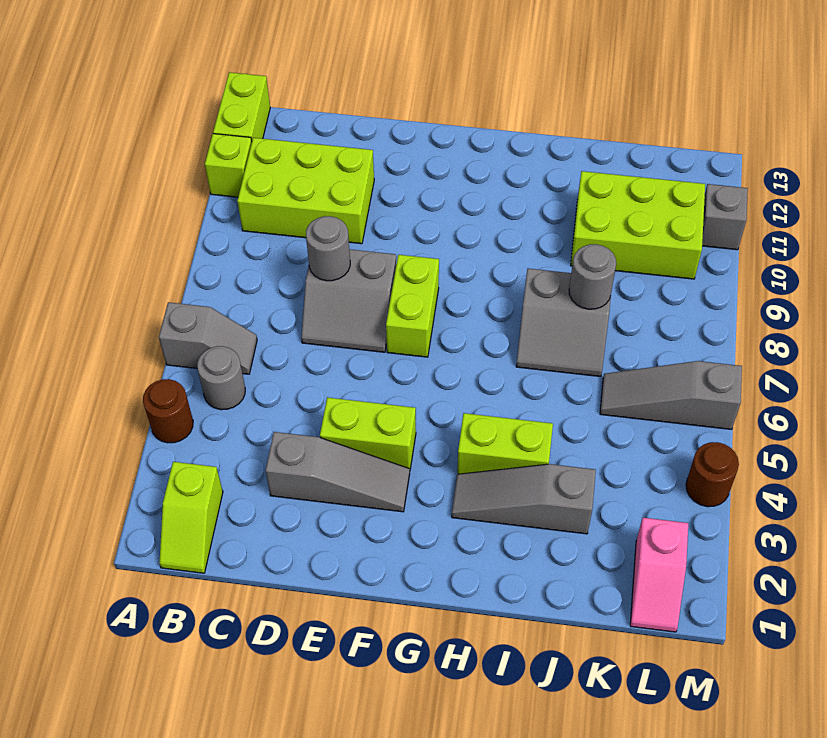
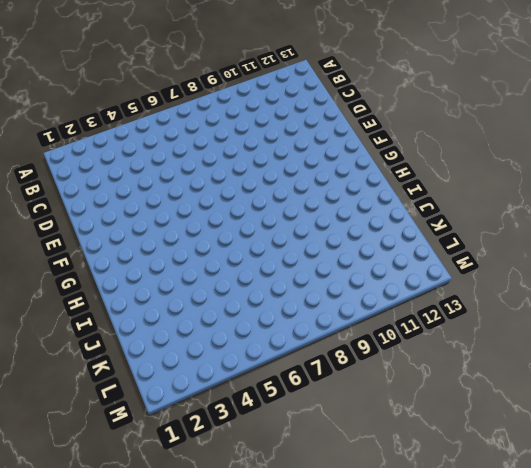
none -> brown 1x1 round brick [143,379,193,443]
none -> grey 1x2 slope [159,302,257,374]
none -> lime 1x1 brick [205,134,252,197]

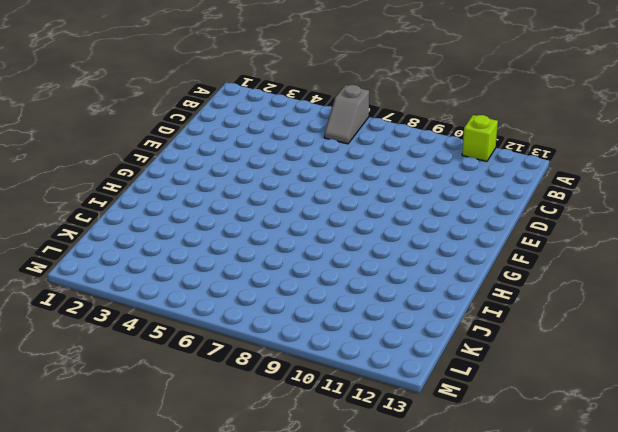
none -> brown 1x1 round brick [143,379,193,443]
none -> lime 1x2 brick [213,72,270,141]
none -> lime 1x2 slope [159,462,223,573]

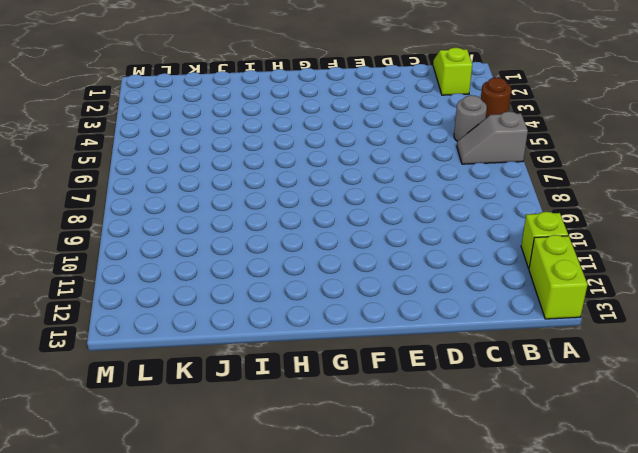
none -> lime 2x3 brick [237,138,374,244]
none -> grey 1x3 slope [266,432,410,512]
none -> grey 2x2 slope [301,249,396,352]

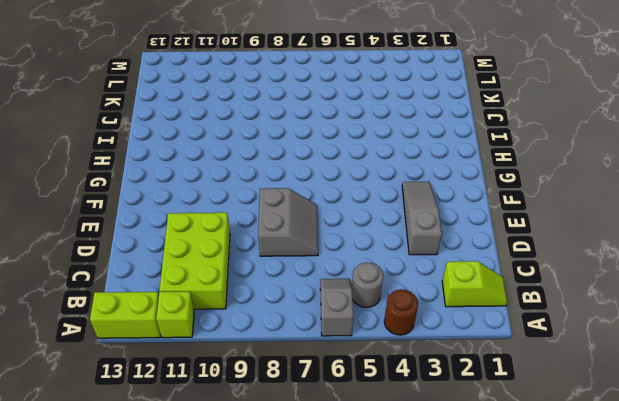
none -> lime 1x2 brick [320,397,416,469]
none -> lime 1x2 brick [386,255,439,357]
none -> grey 1x3 slope [452,464,596,534]

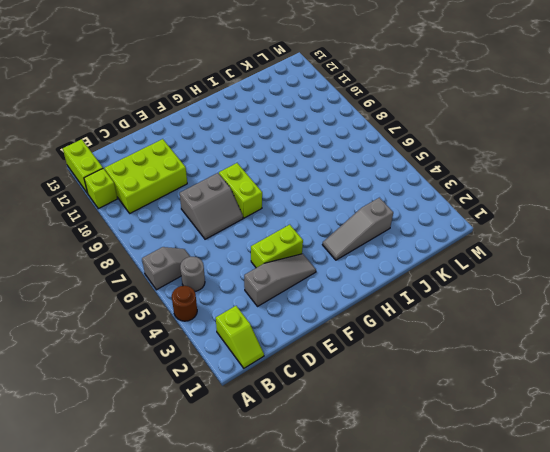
none -> lime 1x2 brick [457,413,553,474]
none -> grey 2x2 slope [516,268,611,377]
none -> lime 2x3 brick [571,171,705,279]

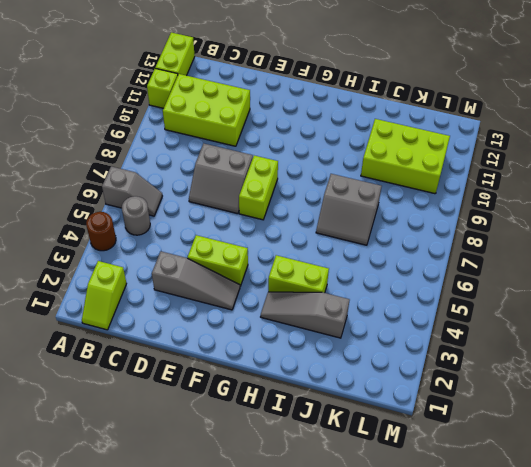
none -> grey 1x3 slope [600,361,742,429]
none -> pink 1x2 slope [630,518,688,632]
none -> brown 1x1 round brick [686,442,739,507]

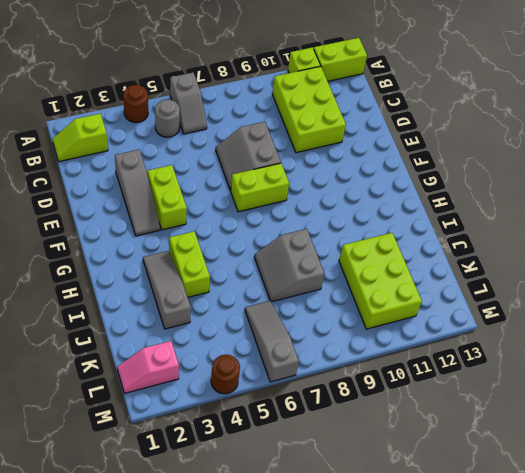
none -> grey 1x1 brick [702,184,748,250]
none -> grey 1x1 round brick [306,216,350,281]
none -> grey 1x1 round brick [569,244,616,309]

